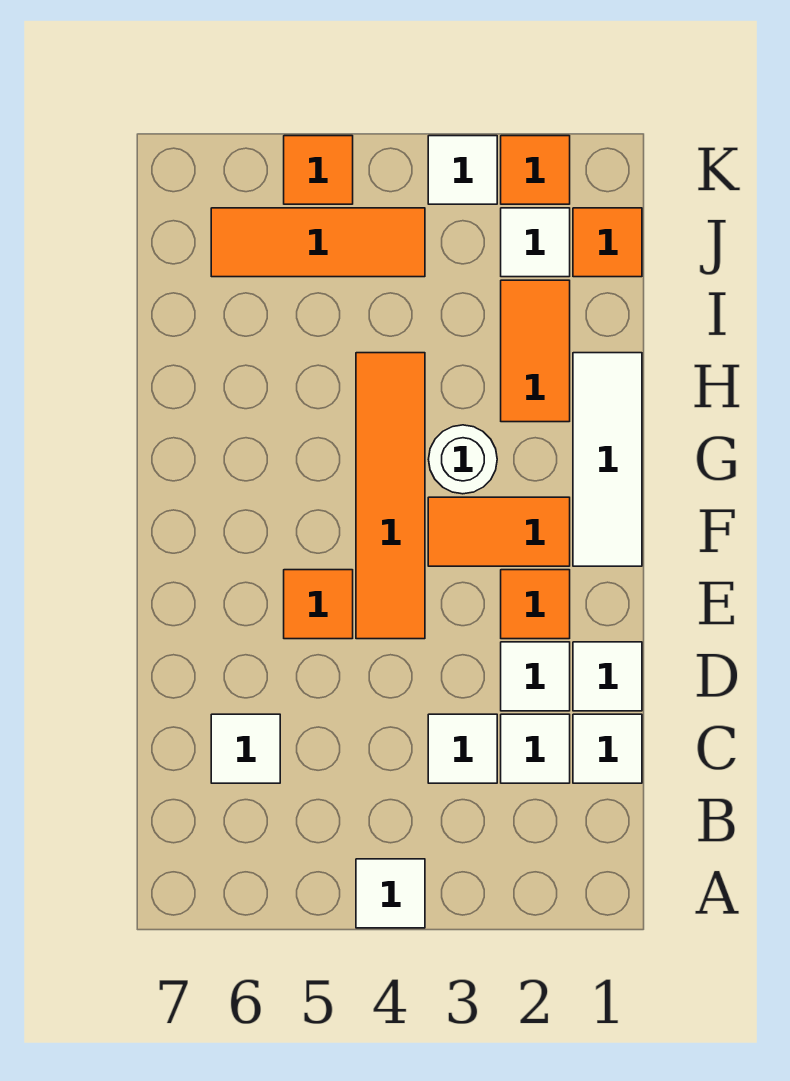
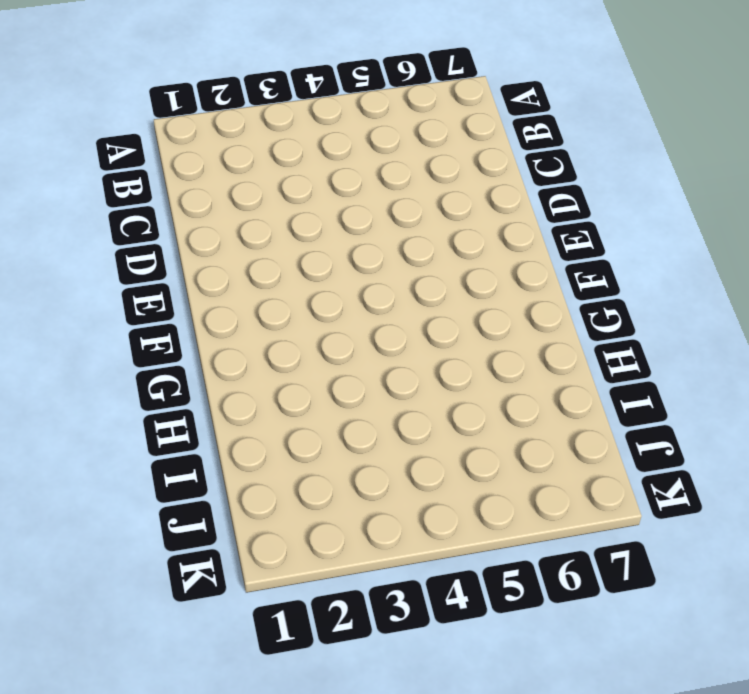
none -> white 1x1 tile [356,859,425,928]
none -> white 1x1 tile [573,714,642,783]
none -> white 1x1 tile [501,714,570,783]

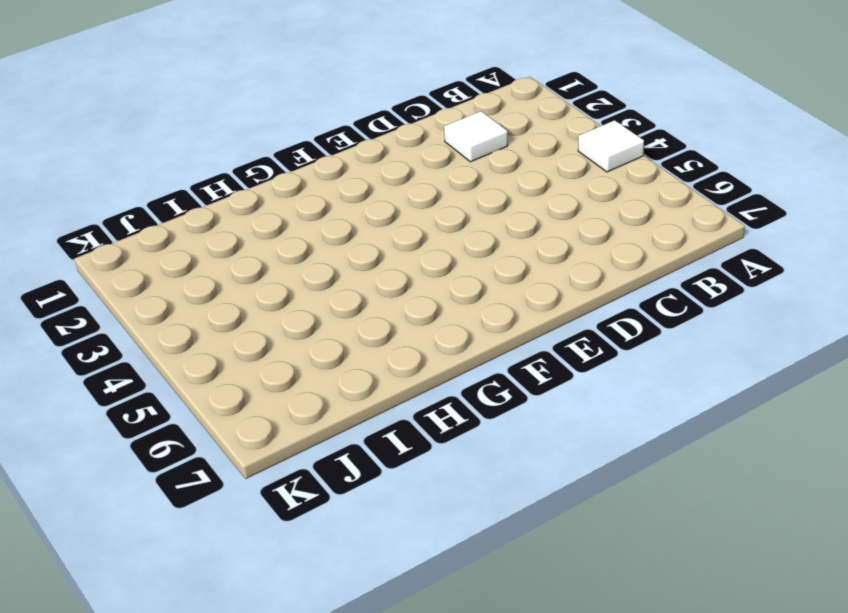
none -> white 1x1 tile [573,714,642,783]
none -> white 1x1 tile [428,714,497,783]
none -> white 1x1 tile [211,714,280,783]

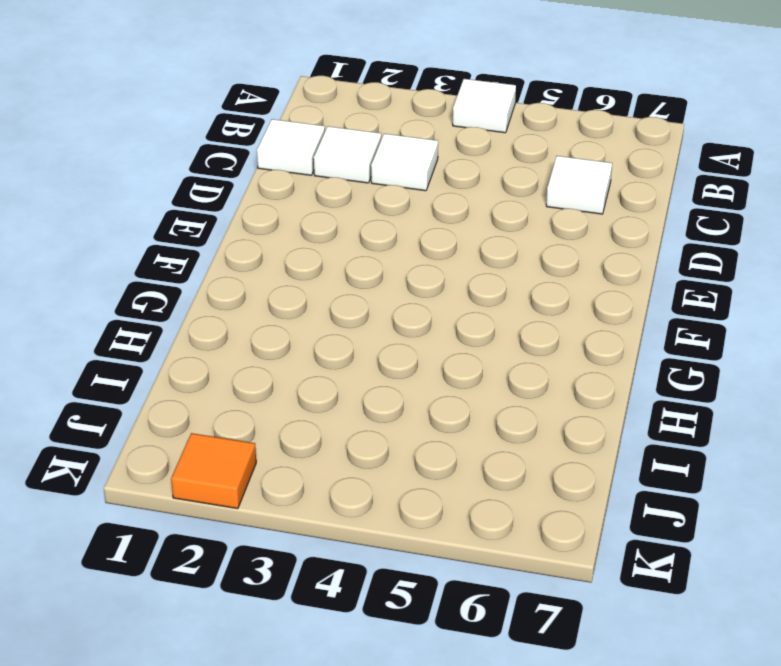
none -> white 1x1 tile [573,642,642,711]
none -> white 1x1 tile [501,642,570,711]
none -> orange 1x1 tile [501,570,570,639]

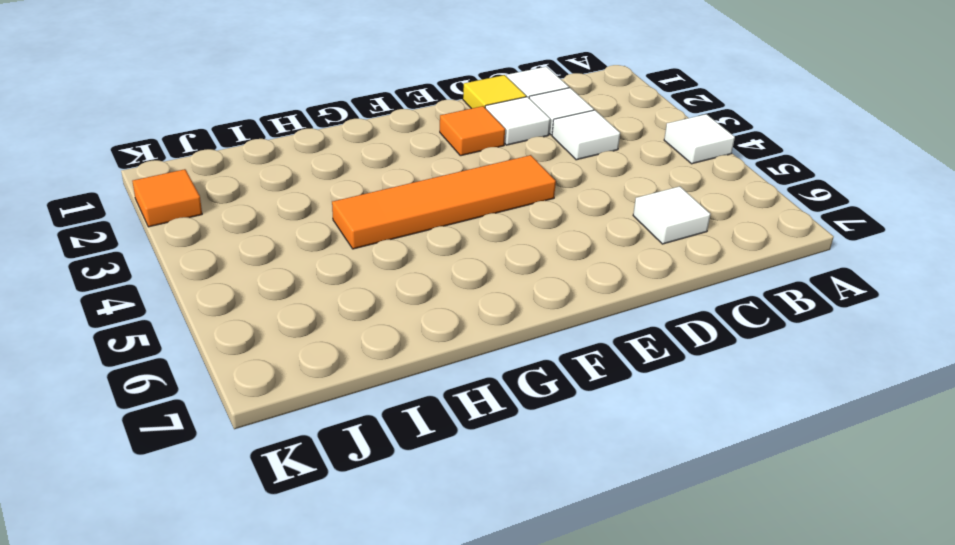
yellow 1x1 tile [463,75,526,109] -> white 1x1 tile [573,642,642,711]
none -> orange 1x1 tile [284,570,353,639]
none -> white 1x3 tile [573,353,642,566]
none -> orange 1x2 tile [428,497,570,566]

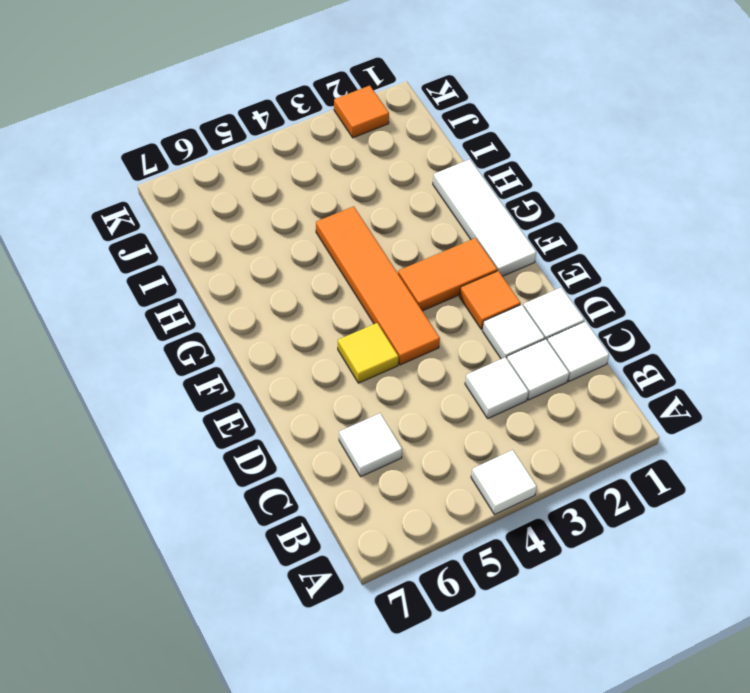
yellow 1x1 tile [338,323,399,383] -> orange 1x1 tile [284,570,353,639]
none -> white 1x1 round brick [428,425,497,494]
none -> orange 1x2 tile [501,280,570,422]
none -> orange 1x1 tile [573,208,642,277]

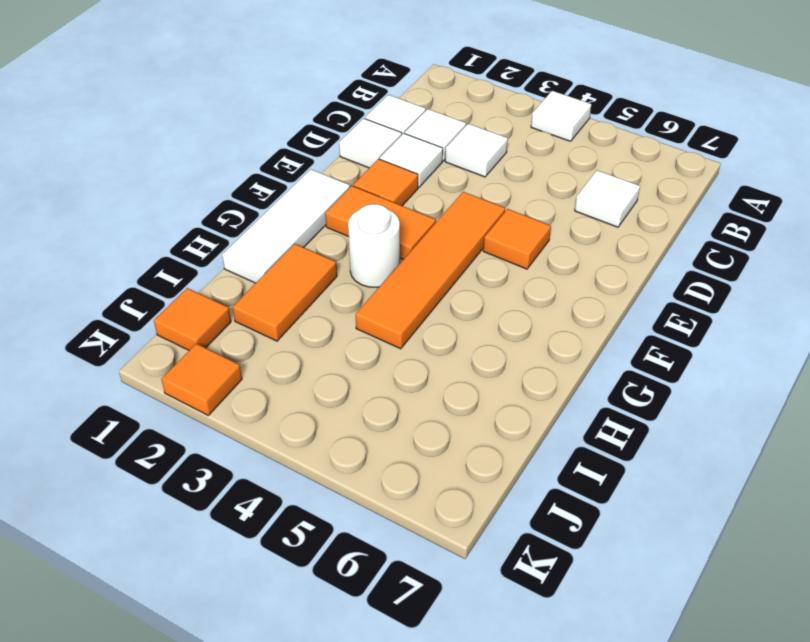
none -> white 1x1 tile [501,208,570,277]
none -> orange 1x3 tile [211,208,425,277]
none -> white 1x1 tile [428,136,497,204]

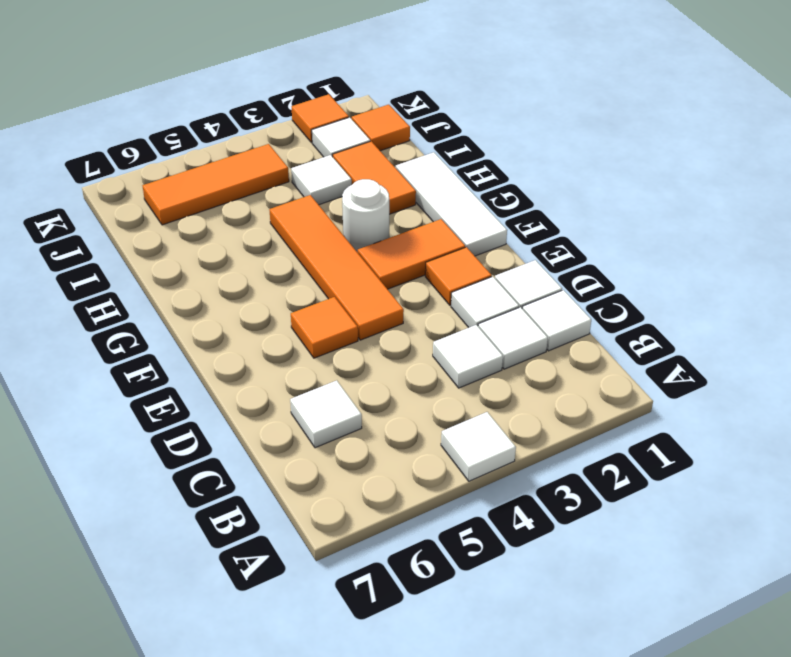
white 1x1 tile [291,155,352,205] -> white 1x1 tile moved to [428,136,497,204]
none -> orange 1x1 tile [284,136,353,204]

